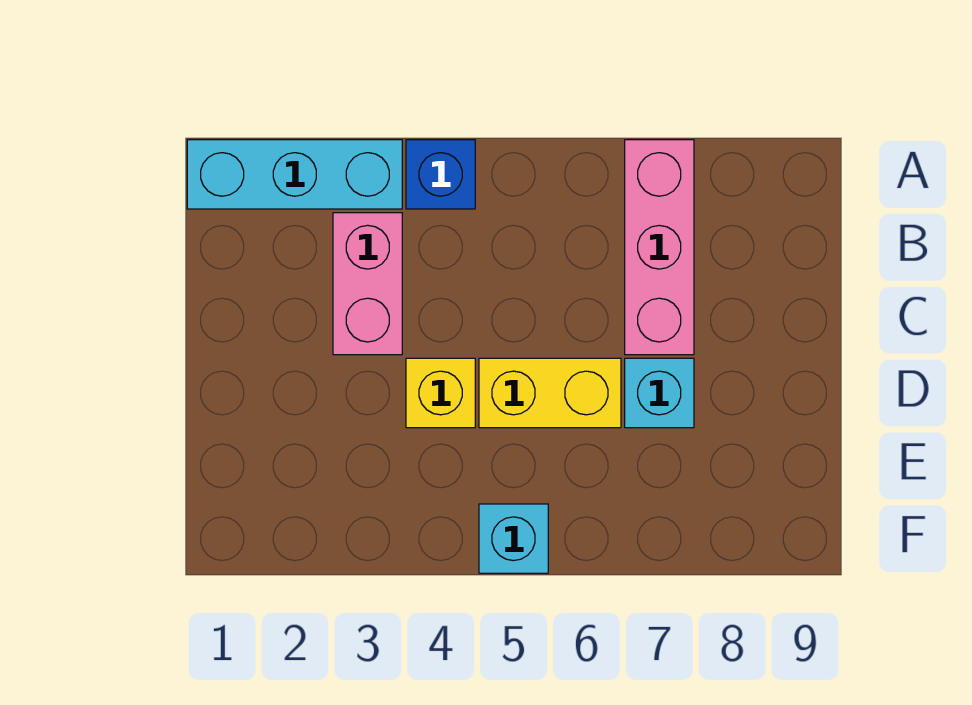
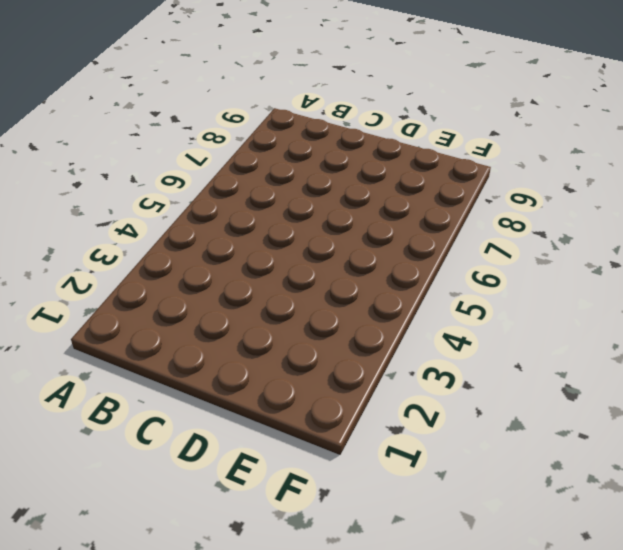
none -> cyan 1x3 brick [187,140,402,209]
none -> blue 1x1 brick [406,140,475,209]

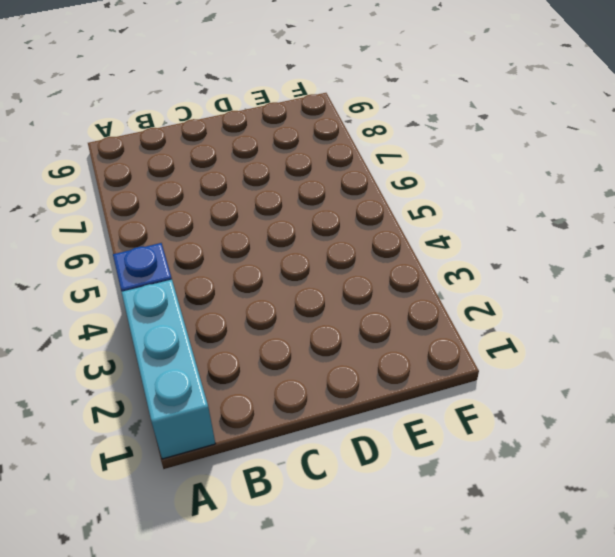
none -> pink 1x3 brick [625,140,694,355]
none -> pink 1x2 brick [333,213,402,355]

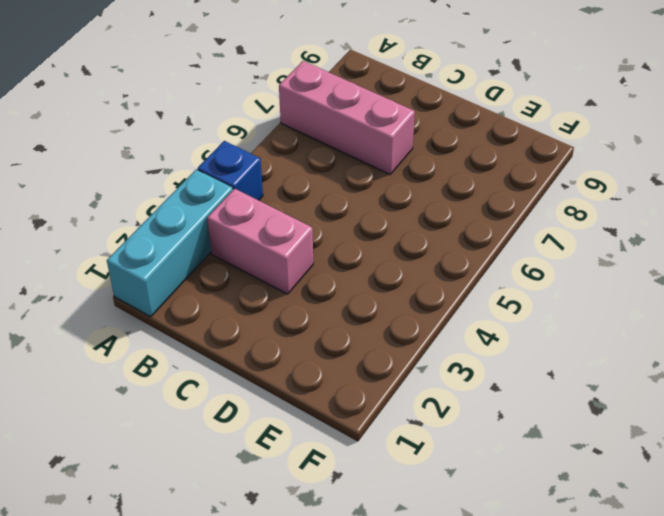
none -> yellow 1x1 brick [406,358,475,428]
none -> yellow 1x2 brick [479,358,621,428]

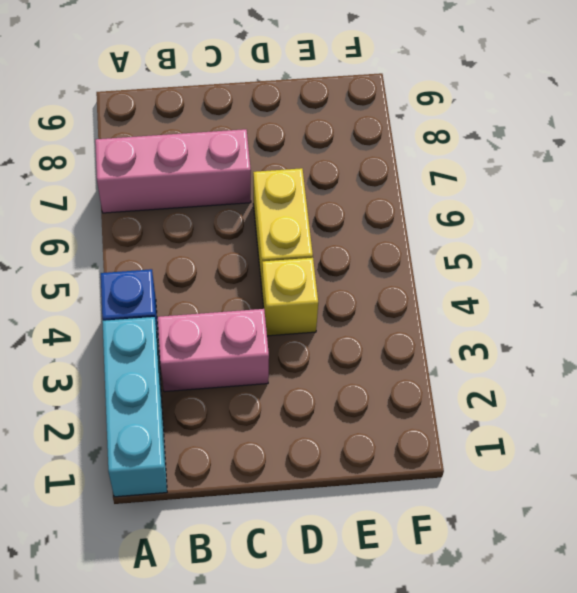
none -> cyan 1x1 brick [625,358,694,428]
none -> cyan 1x1 brick [479,504,548,573]

